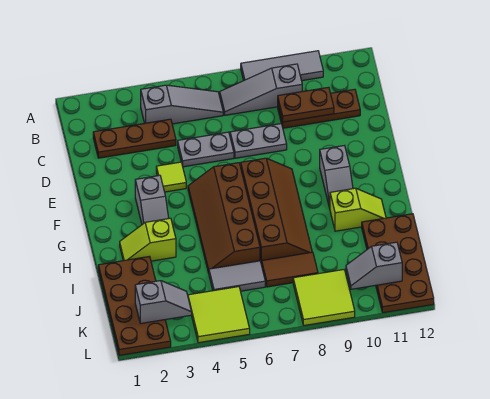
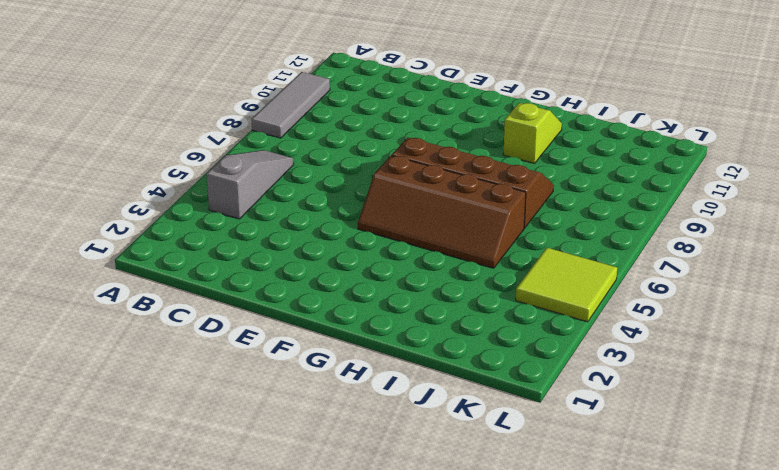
none -> grey 1x3 slope [220,64,302,115]
none -> brown 1x3 plate [93,119,176,158]
none -> brown 1x3 plate [278,89,360,128]

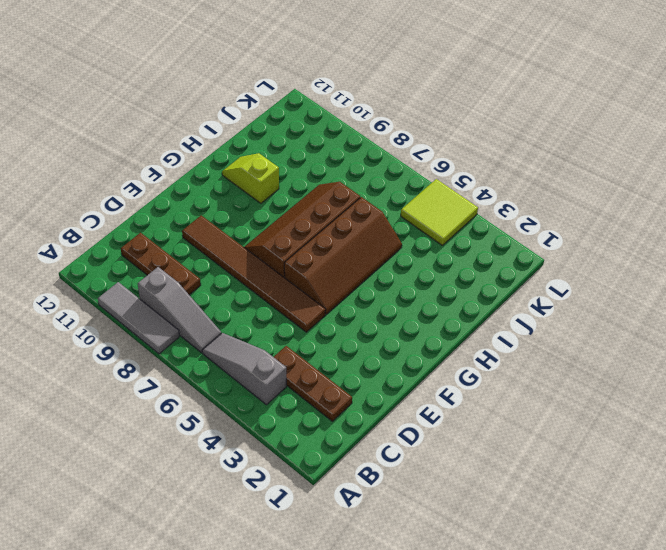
brown 1x6 tile [182,215,326,332] -> none
none -> grey 1x2 plate [178,132,234,167]
none -> grey 1x2 plate [230,124,287,158]
none -> lime 1x1 tile [156,162,186,192]

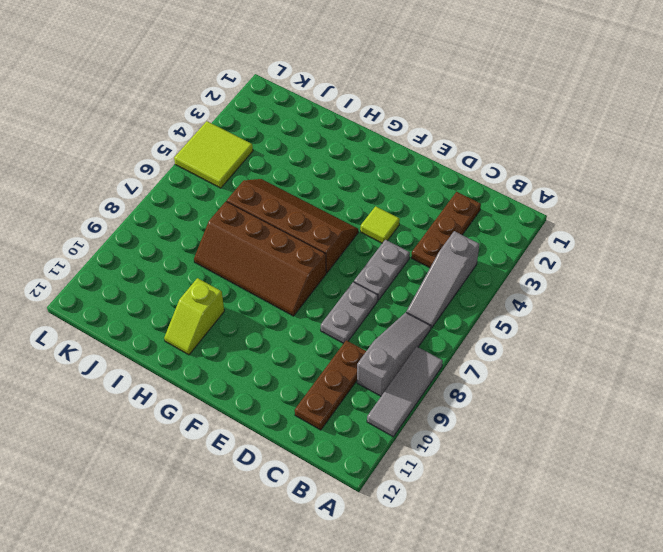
none -> grey 1x2 slope [135,175,169,224]
none -> grey 1x2 slope [320,146,353,208]
none -> lime 1x2 slope [120,218,176,261]

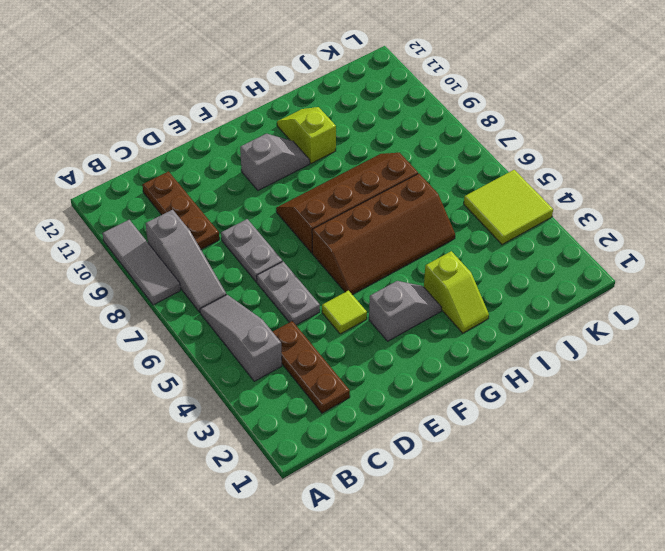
none -> brown 2x4 plate [98,257,171,355]
none -> brown 2x4 plate [362,214,434,313]
none -> grey 1x2 tile [209,261,265,291]

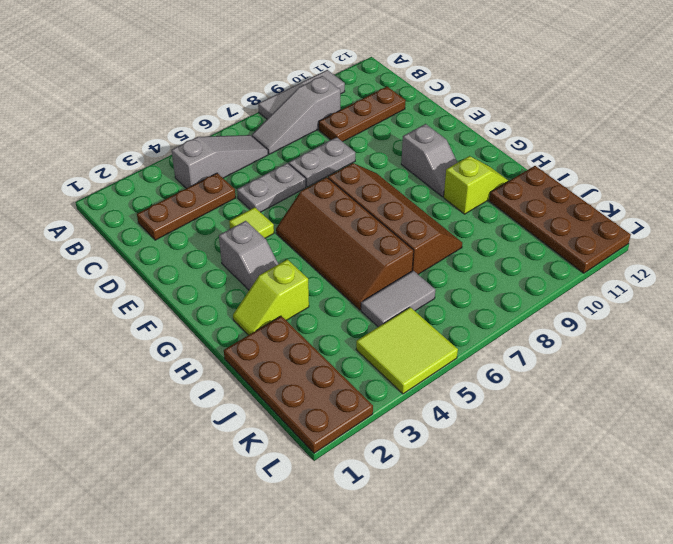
none -> brown 1x2 tile [262,252,318,287]
none -> lime 2x2 tile [293,270,355,325]
none -> brown 1x2 plate [278,87,334,122]

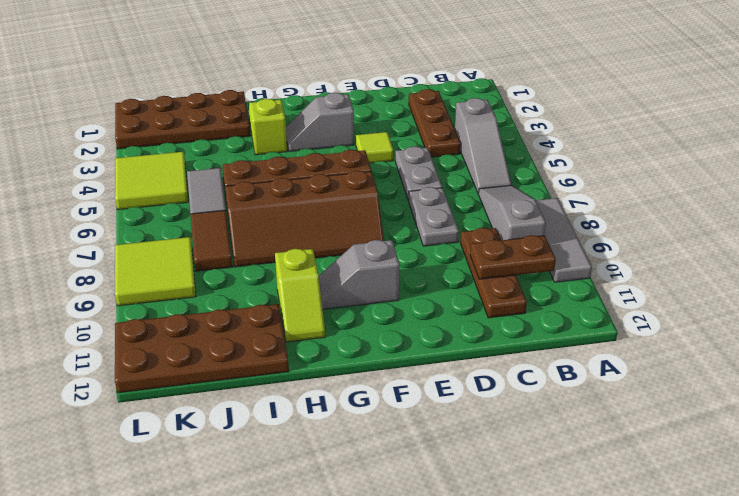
brown 1x2 plate [470,235,556,279] -> brown 1x2 plate turned to [278,87,334,122]
none -> grey 1x2 slope [135,281,192,324]
none -> grey 1x2 slope [346,242,402,289]

